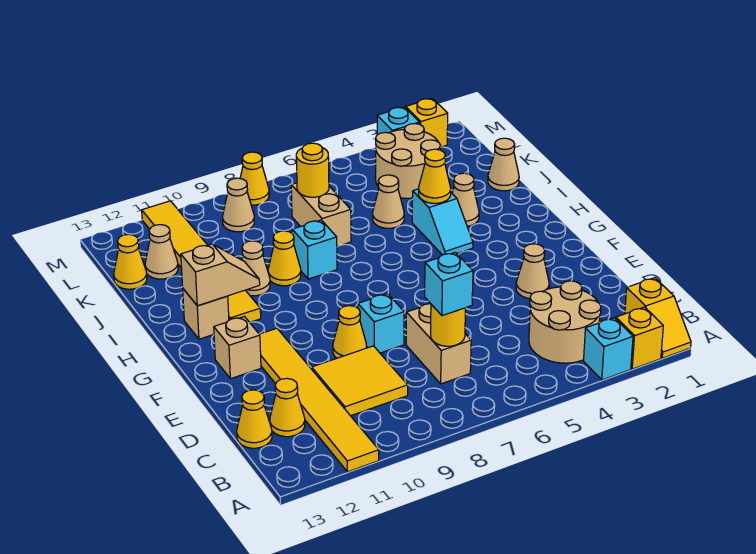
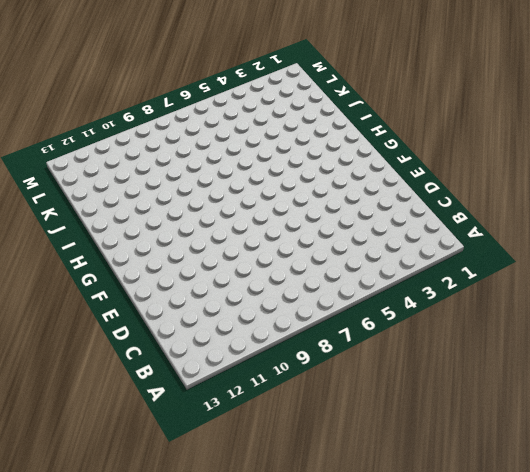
none -> yellow 1x2 slope [625,278,691,358]
none -> yellow 1x1 brick [616,307,663,369]
none -> cyan 1x1 brick [584,318,633,380]
none -> yellow 1x6 tile [259,328,379,472]

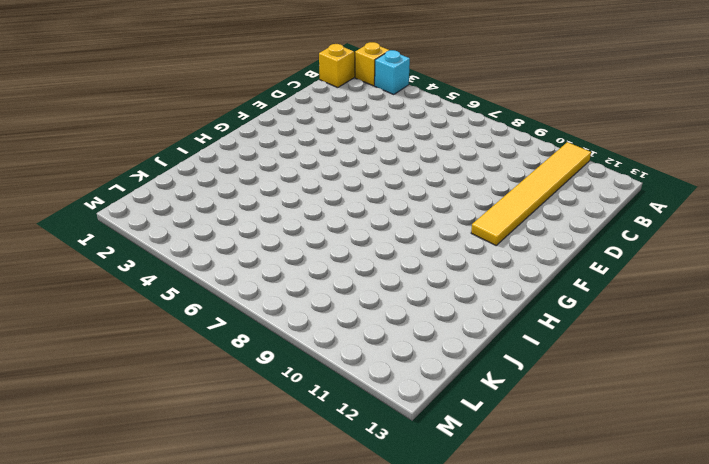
none -> tan 2x2 round brick [529,281,601,363]
none -> tan 1x2 brick [406,304,471,384]
none -> yellow 2x2 tile [312,346,408,416]
none -> yellow 1x1 cone [270,378,305,437]

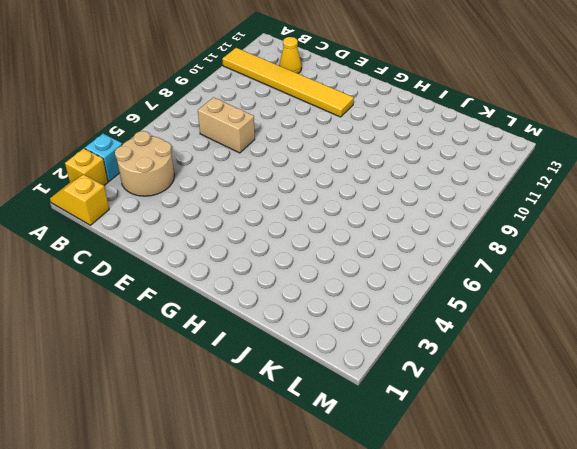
none -> yellow 2x2 tile [312,346,408,416]
none -> yellow 1x1 cone [237,390,272,448]
none -> tan 1x1 cone [516,244,549,299]
none -> cyan 1x1 brick [358,294,404,353]

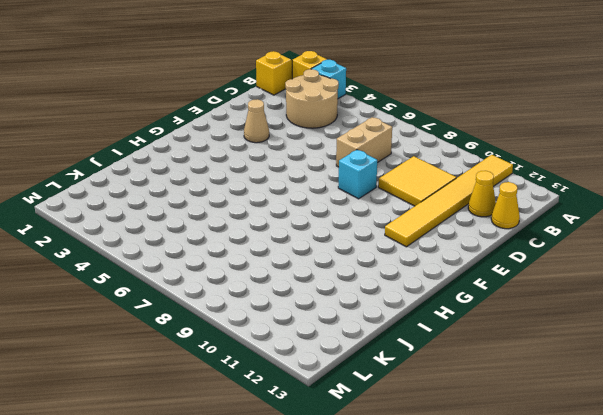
none -> yellow 1x1 cone [333,306,367,358]
none -> tan 1x1 brick [214,317,261,379]
none -> cyan 1x2 slope [412,189,473,255]
none -> yellow 1x6 tile [142,201,261,322]

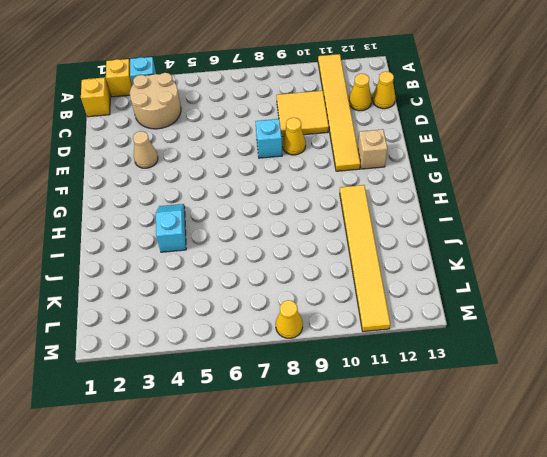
none -> tan 1x2 brick [406,304,471,384]
none -> tan 1x1 brick [183,289,229,339]
none -> tan 1x1 cone [452,173,479,226]
none -> cyan 1x1 brick [292,220,337,279]

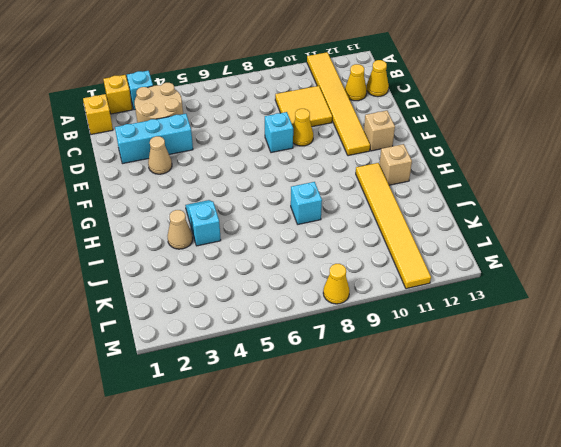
cyan 1x3 brick [115,114,193,164] -> none
none -> tan 1x2 brick [406,304,471,384]
none -> yellow 1x1 cone [268,231,301,286]
none -> tan 1x1 cone [242,241,270,296]
none -> tan 1x1 cone [488,138,519,191]

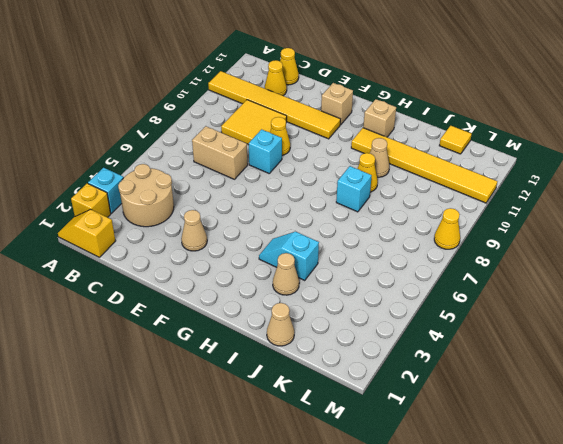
yellow 1x1 tile [439,126,472,154] -> yellow 1x1 cone [114,234,147,289]
none -> tan 1x1 cone [373,175,404,228]
none -> tan 1x2 brick [291,183,351,246]
none -> tan 2x2 round brick [376,124,441,198]
none -> tan 1x1 cone [145,225,178,279]

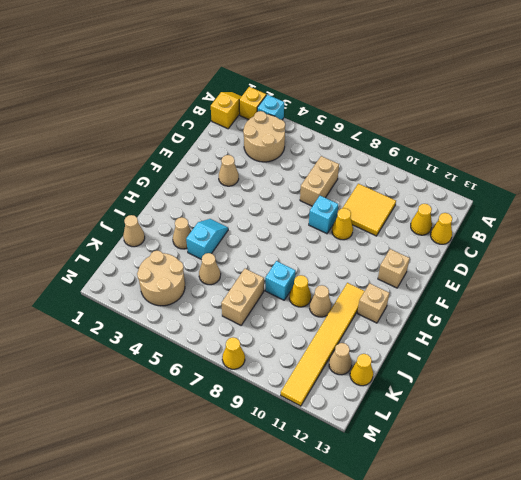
none -> yellow 1x6 tile [259,328,379,472]
none -> tan 1x1 cone [223,178,254,232]
none -> yellow 1x1 brick [406,98,448,147]
none -> cyan 1x1 brick [377,107,419,135]

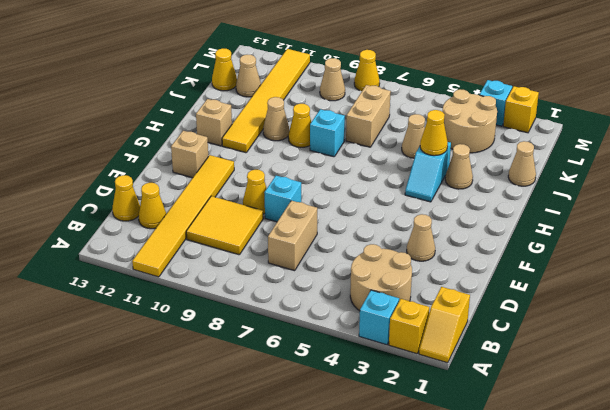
none -> yellow 1x1 round brick [431,305,466,346]
none -> tan 1x2 slope [181,244,260,306]
none -> yellow 1x1 round brick [296,143,329,197]
none -> cyan 1x1 brick [425,252,473,316]

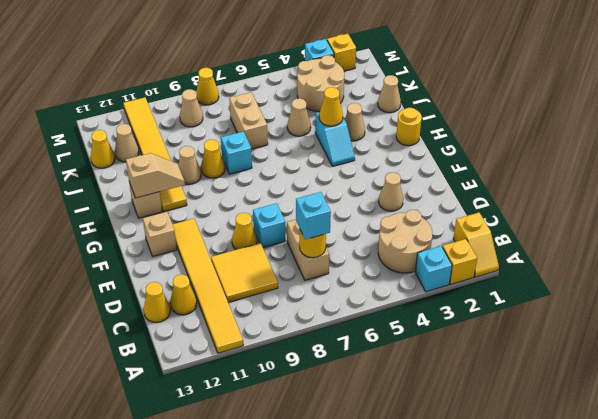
yellow 1x1 round brick [396,108,422,146] -> yellow 1x1 round brick moved to [296,143,329,197]

